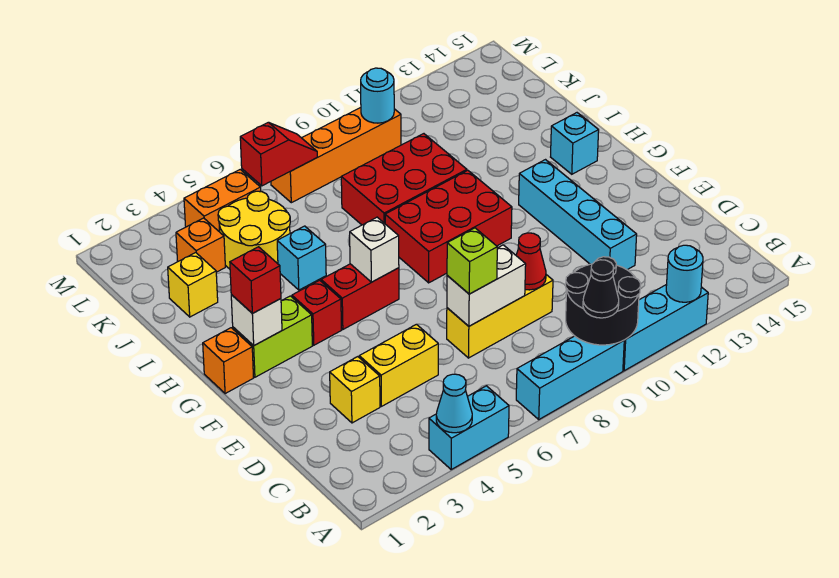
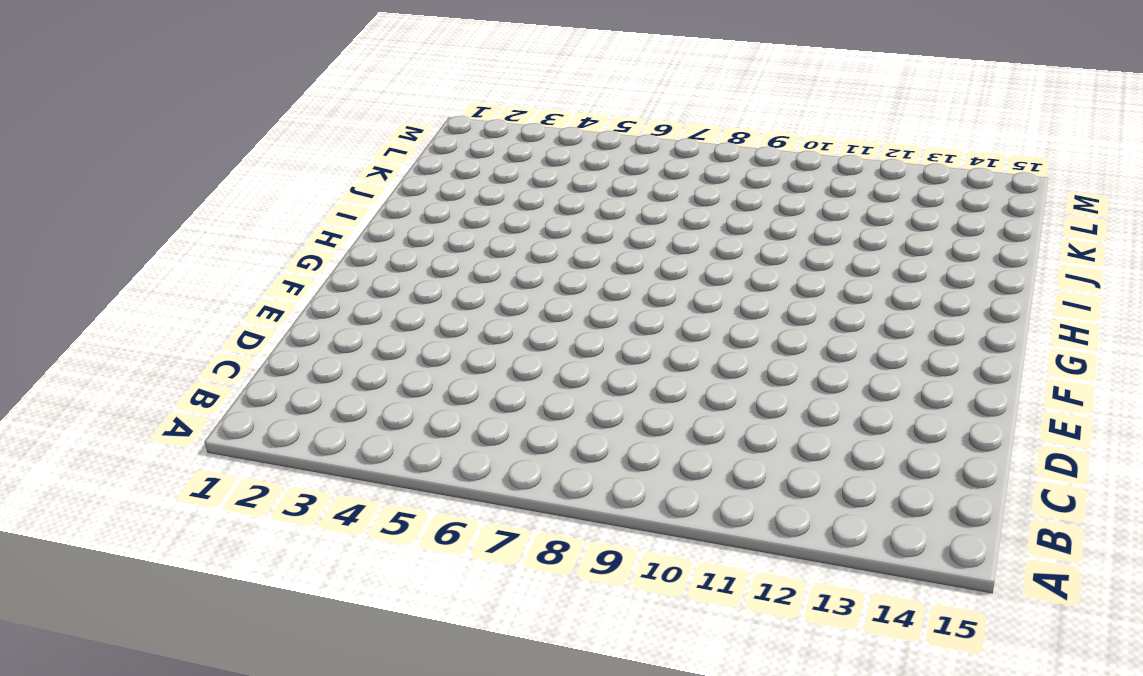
none -> cyan 1x2 brick [429,386,509,469]
none -> cyan 1x3 brick [516,336,624,419]
none -> cyan 1x3 brick [623,284,708,371]
none -> yellow 1x1 brick [330,357,380,423]

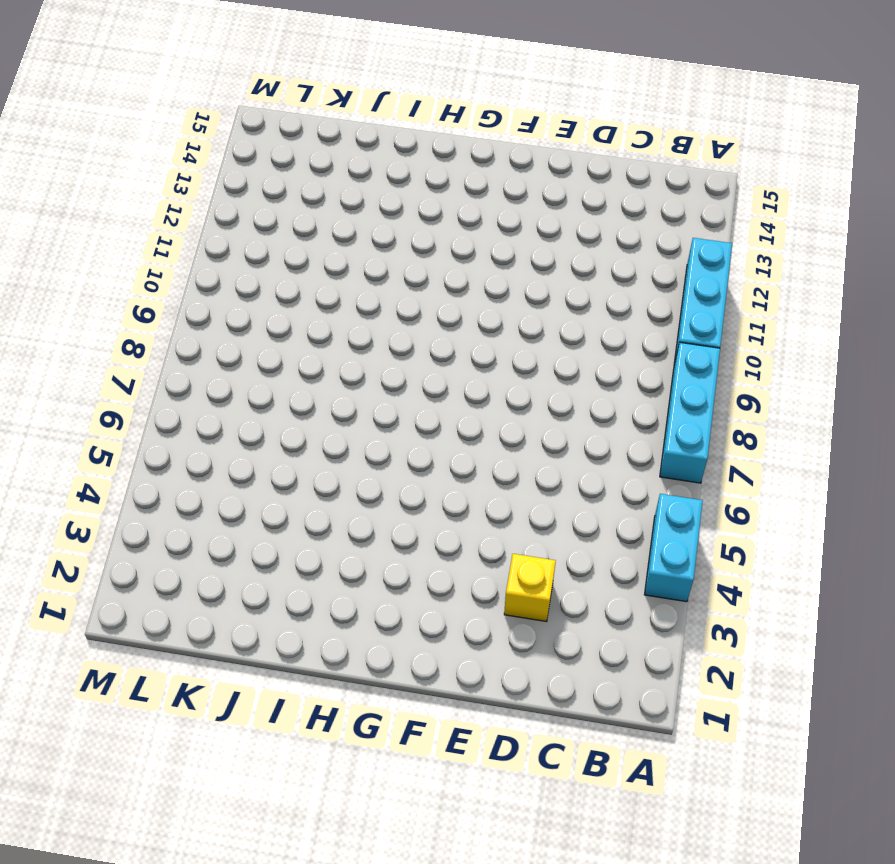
none -> yellow 1x2 brick [359,324,438,406]
none -> yellow 1x3 brick [447,275,553,358]
none -> cyan 1x4 brick [519,160,637,270]
none -> orange 1x1 brick [203,328,253,394]

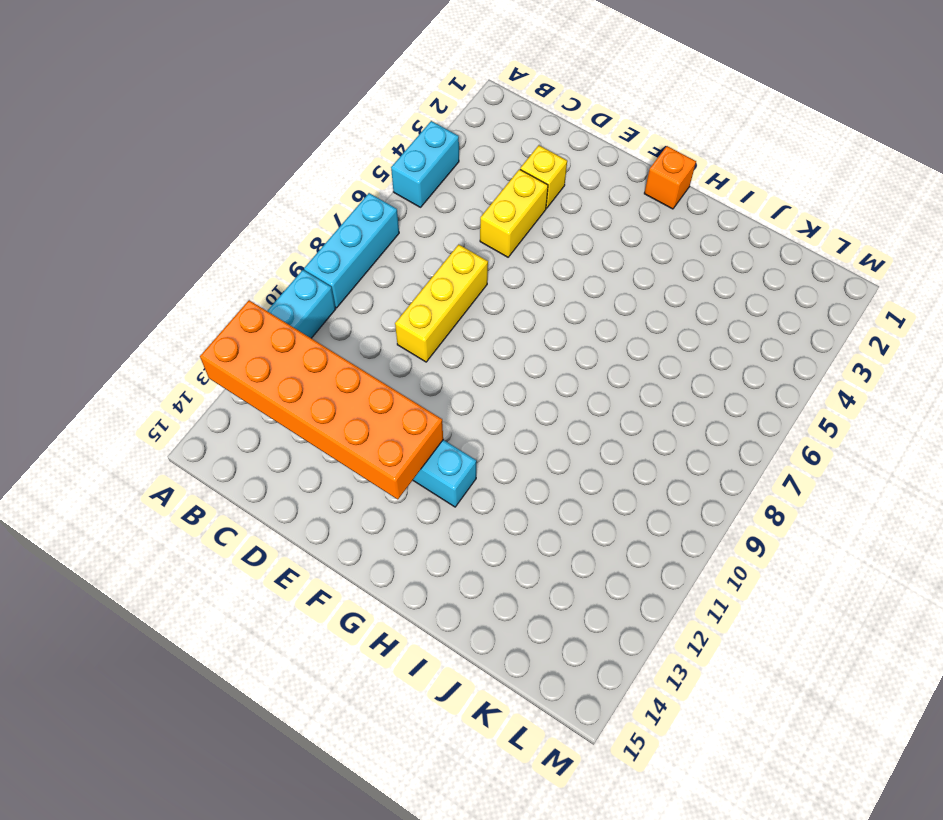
orange 2x6 brick [200,300,443,499] -> cyan 1x1 round brick [666,245,703,302]
none -> lime 1x2 brick [233,296,312,377]
none -> red 1x1 brick [292,280,341,345]
none -> red 1x2 brick [321,264,399,329]
none -> red 2x3 brick [385,170,512,283]

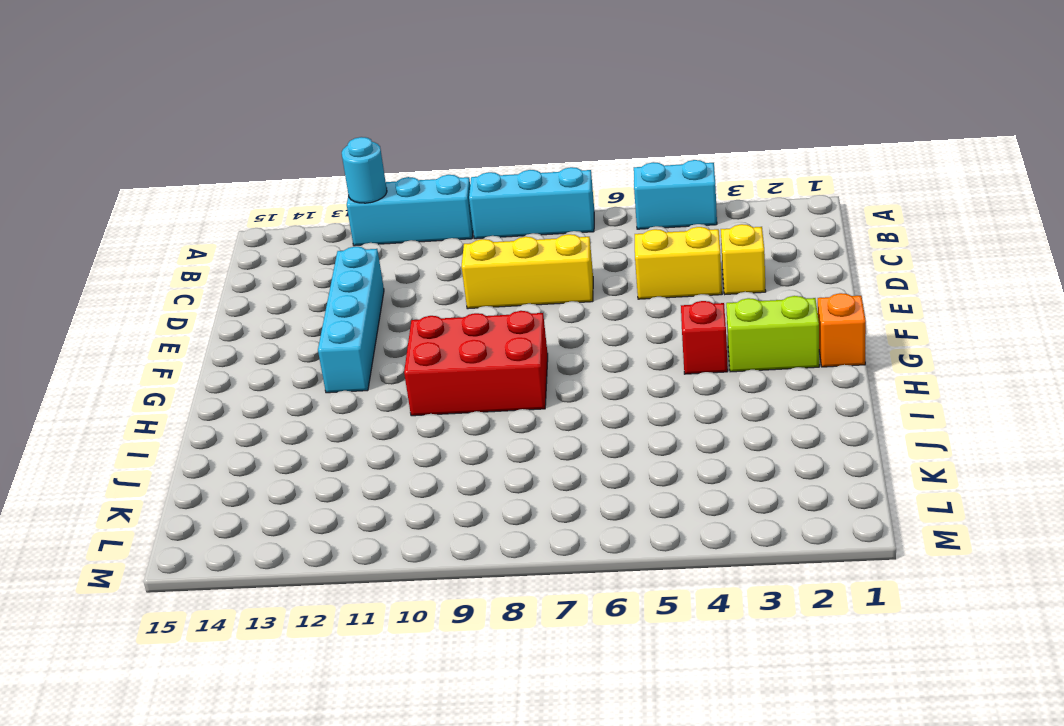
none -> red 1x2 brick [321,264,399,329]
none -> cyan 1x1 brick [551,113,599,174]
none -> cyan 1x1 brick [277,226,326,290]
none -> red 2x3 brick [341,134,467,225]

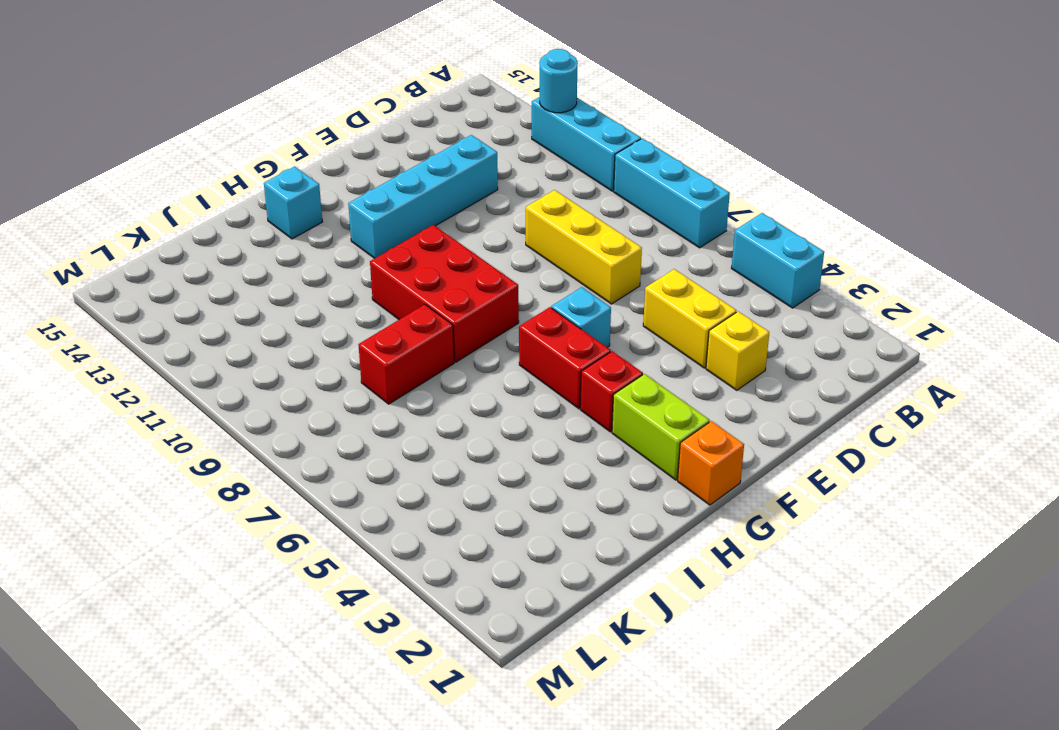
cyan 1x1 brick [551,287,611,347] -> cyan 1x1 brick moved to [277,226,326,290]
red 1x2 brick [358,304,454,404] -> red 2x3 brick [341,134,467,225]
none -> yellow 1x1 brick [168,253,218,317]
none -> yellow 2x2 round brick [218,191,290,269]
none -> orange 1x1 brick [176,218,225,272]
none -> orange 1x2 brick [184,170,261,232]

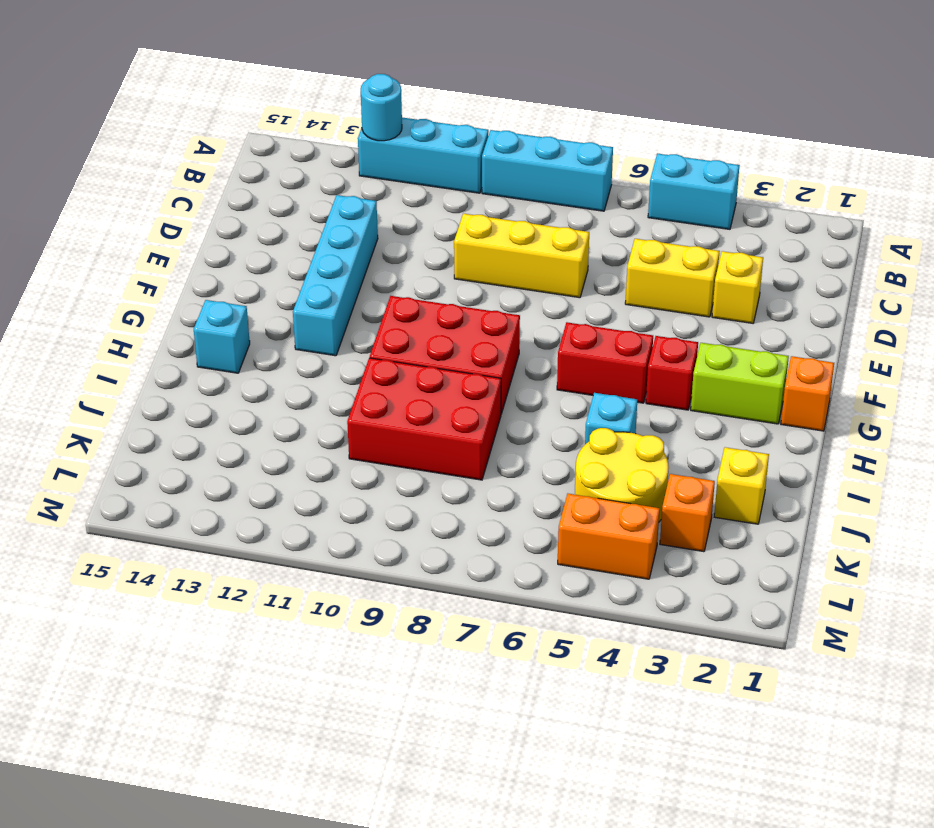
none -> orange 1x4 brick [271,108,401,203]
none -> cyan 1x1 cone [436,374,472,433]
none -> black 2x2 round brick [566,257,641,345]
none -> white 1x2 brick [447,245,526,326]

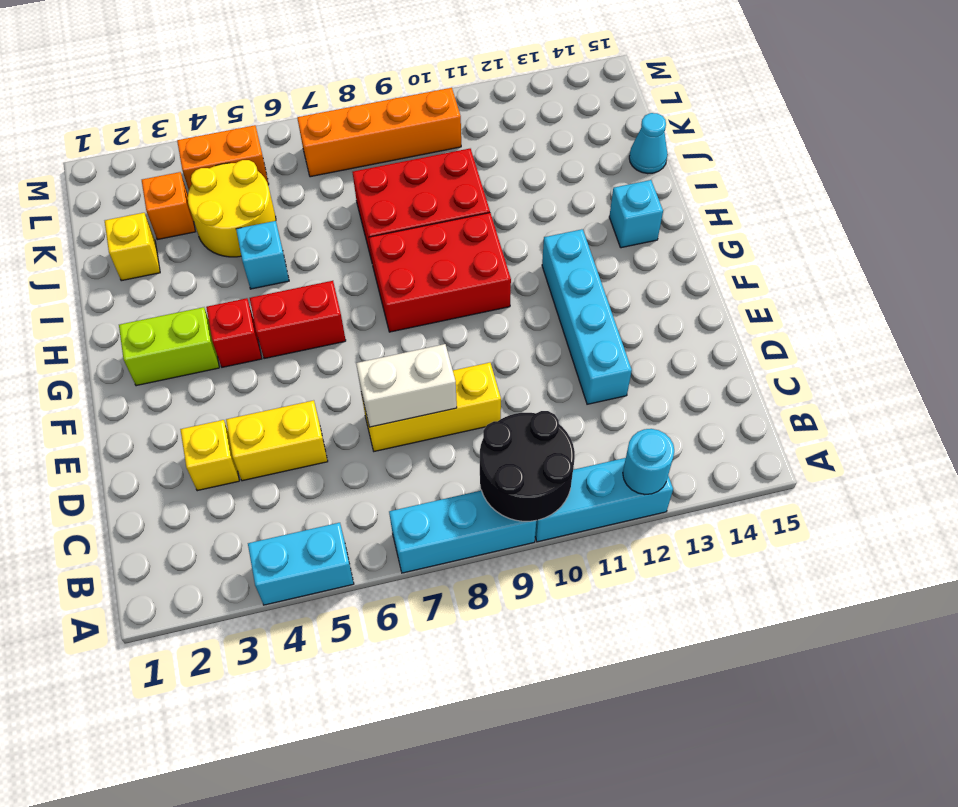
cyan 1x1 cone [629,113,668,174] -> cyan 1x1 cone moved to [436,374,472,433]
none -> orange 1x1 brick [203,328,253,394]
none -> red 1x1 cone [516,233,546,290]
none -> white 1x1 brick [231,295,282,346]
none -> white 1x1 brick [350,217,399,282]

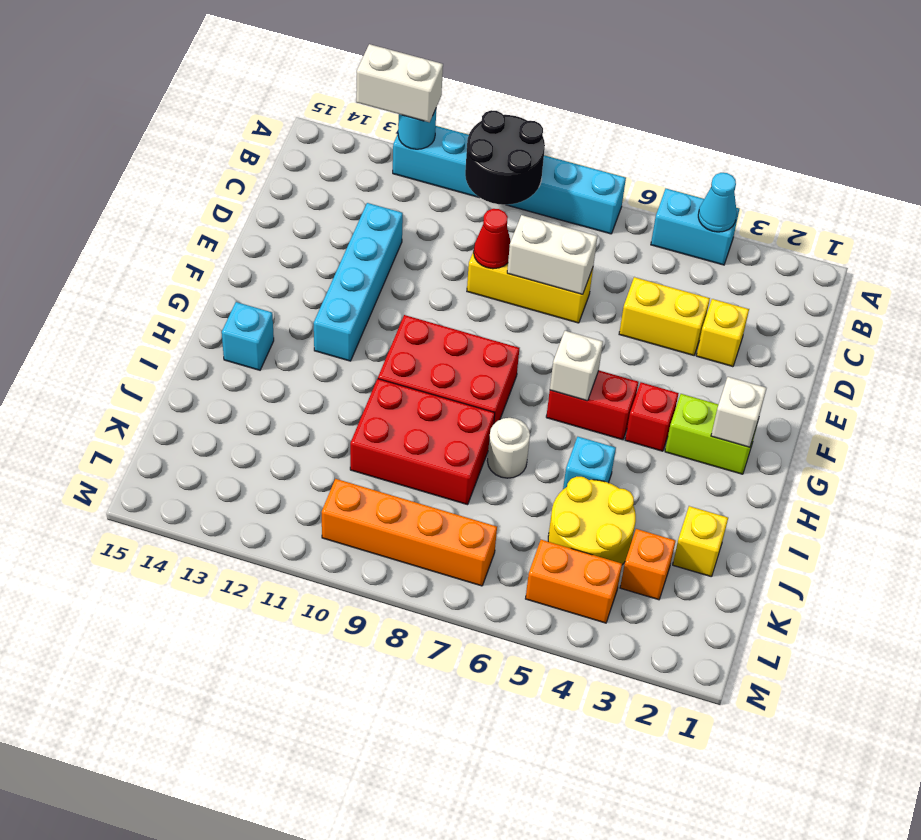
white 1x2 brick [356,44,443,122] -> none
white 1x1 round brick [487,418,530,478] -> none
none -> orange 1x1 brick [203,328,253,394]
none -> red 1x2 slope [240,122,317,186]
none -> cyan 1x1 round brick [361,68,394,123]
none -> black 1x1 cone [583,260,619,318]

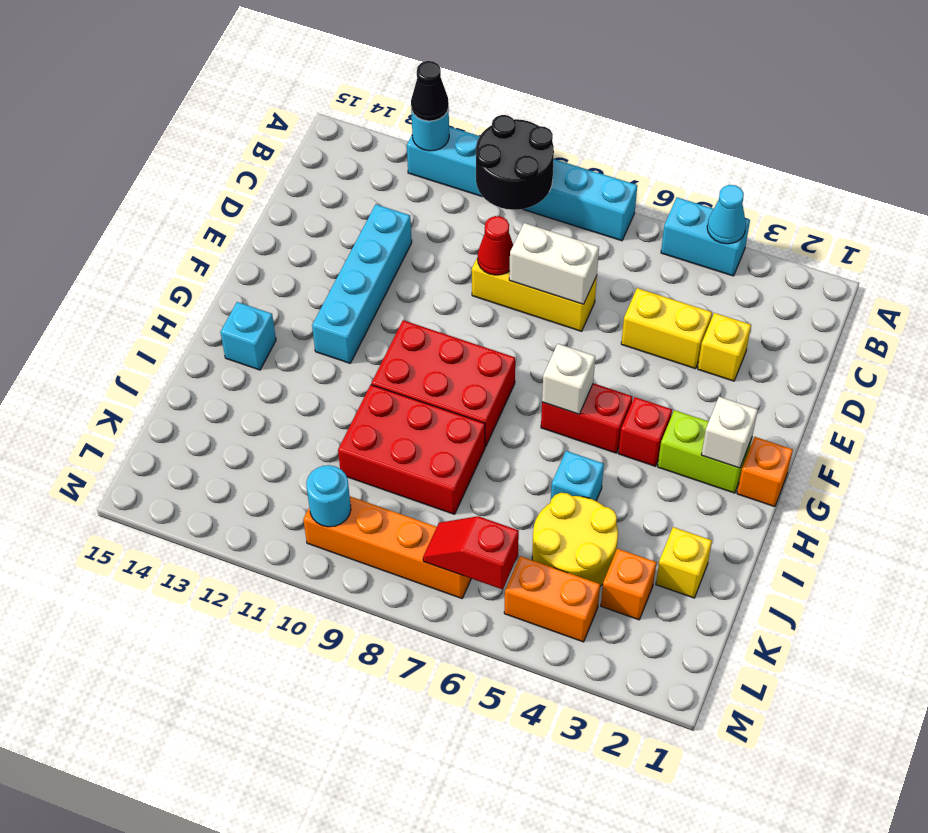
black 1x1 cone [411,61,449,121] -> black 1x1 cone moved to [583,260,619,318]
none -> lime 1x1 brick [447,228,497,294]
none -> red 1x1 brick [230,247,281,313]

